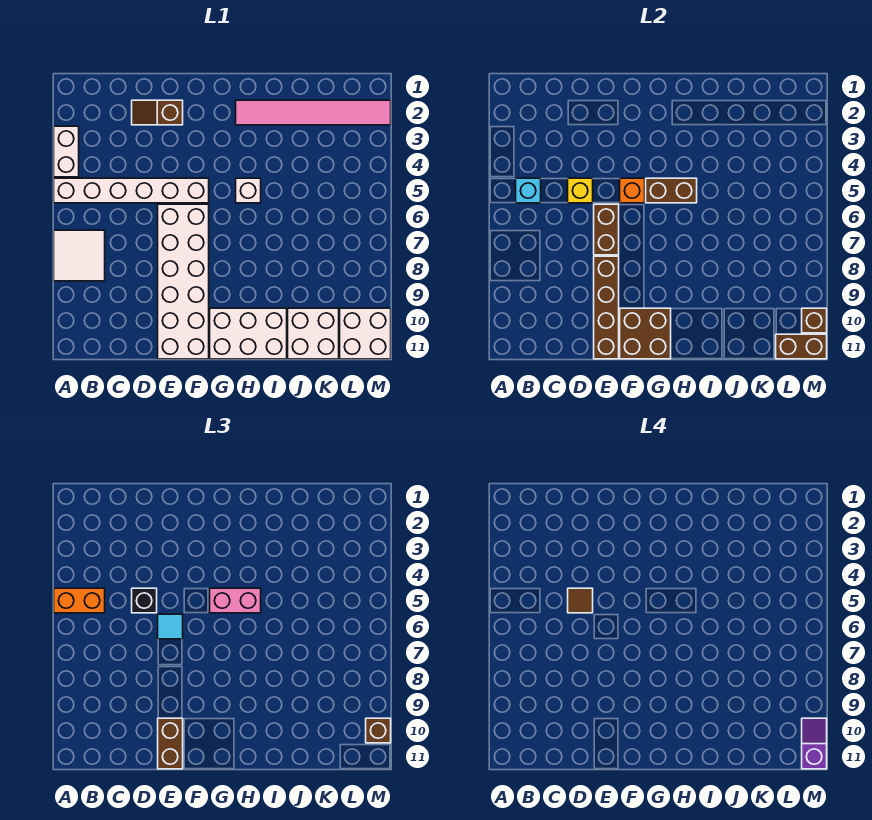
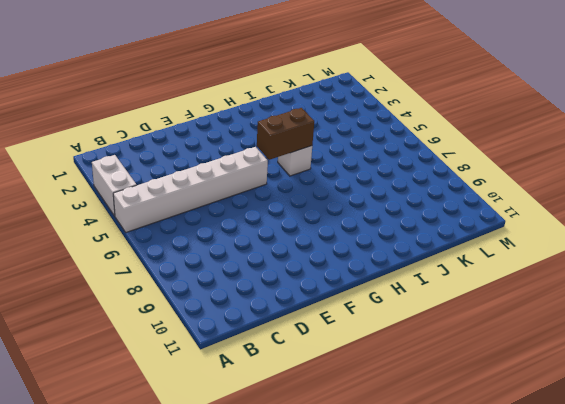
none -> white 2x2 tile [54,230,105,281]
none -> brown 1x2 slope [132,100,183,125]
none -> white 2x6 brick [158,204,209,359]

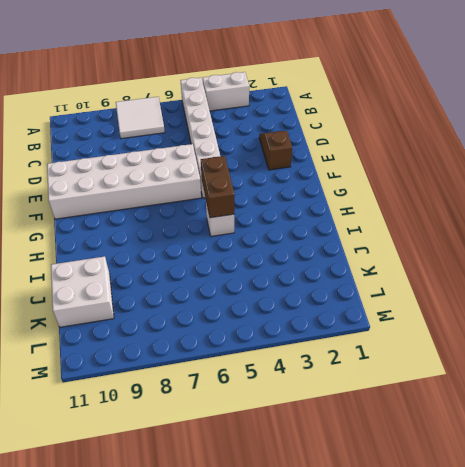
none -> white 2x3 brick [210,308,287,359]
none -> pink 1x6 tile [236,100,391,125]
none -> white 2x2 brick [340,308,391,359]

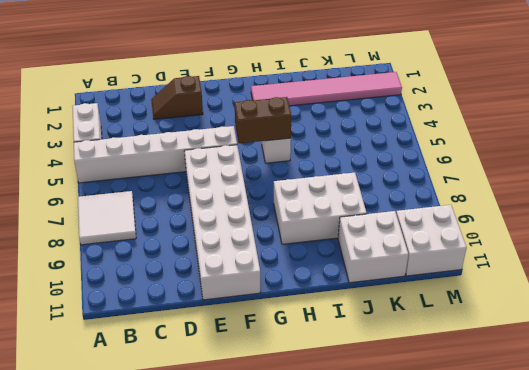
white 2x3 brick [274,173,367,244] -> white 2x3 brick moved to [210,308,287,359]
none -> cyan 1x1 brick [516,178,541,203]
none -> yellow 1x1 brick [568,178,593,203]
none -> brown 1x2 brick [594,204,619,255]

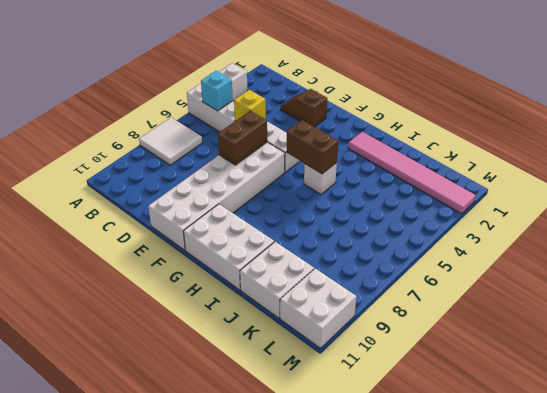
none -> brown 1x4 brick [594,256,619,359]
none -> orange 1x1 brick [620,178,645,203]
none -> brown 2x2 brick [620,308,671,359]

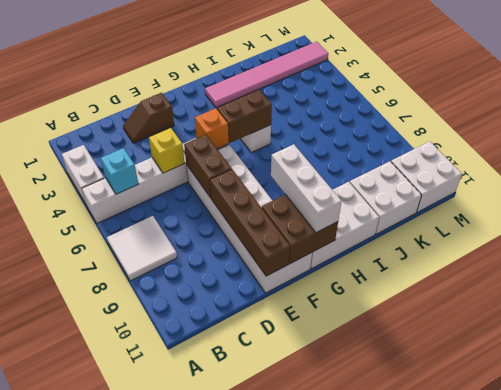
white 1x3 brick [271,144,342,232] -> none
none -> brown 1x2 brick [776,334,827,359]
none -> brown 1x1 brick [802,308,827,333]
none -> orange 1x2 brick [54,588,105,613]

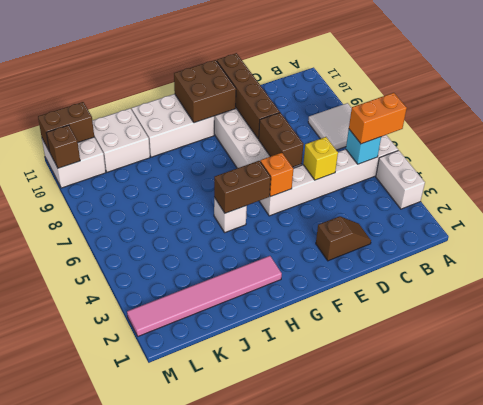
none -> black 1x1 brick [132,588,157,613]
none -> cyan 1x1 tile [158,614,183,639]
none -> brown 1x2 brick [158,718,183,769]

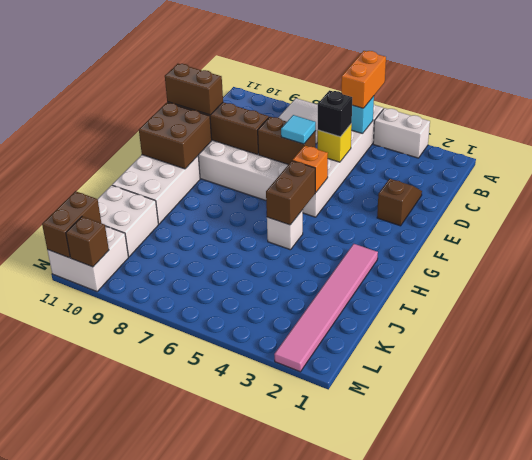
none -> pink 1x2 brick [210,588,261,613]
none -> brown 1x1 brick [366,718,391,743]
none -> brown 1x1 tile [568,588,593,613]

